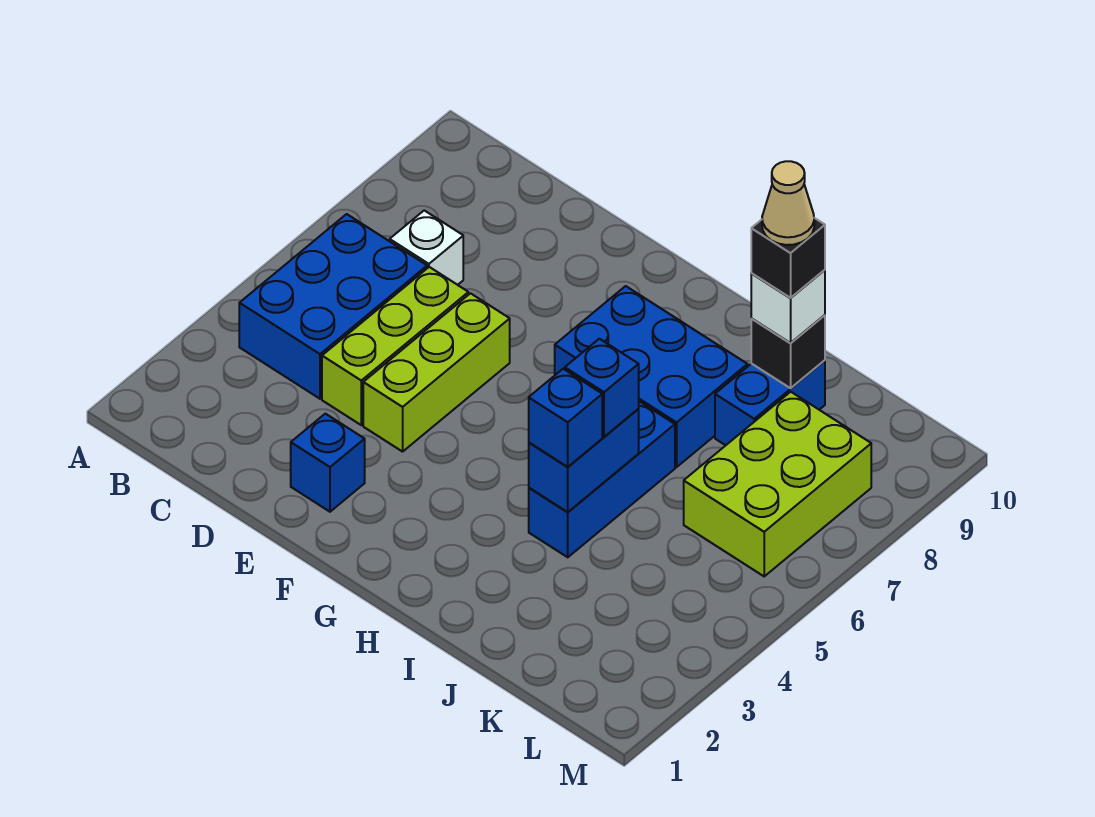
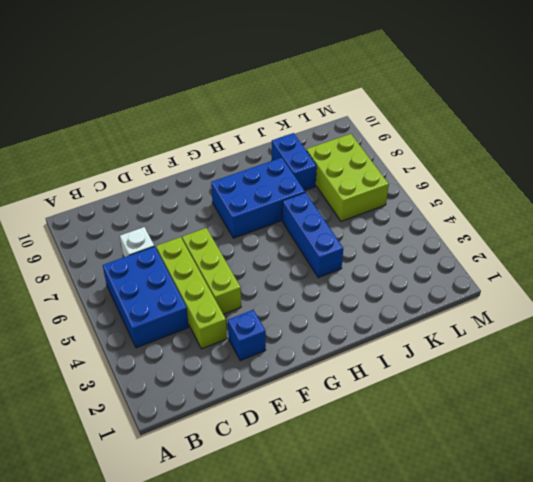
lime 1x4 brick [156,237,227,349] -> lime 1x3 brick [322,267,468,425]
none -> blue 1x2 brick [529,409,639,512]
none -> black 1x1 brick [751,315,825,388]
none -> blue 1x1 brick [529,369,602,467]

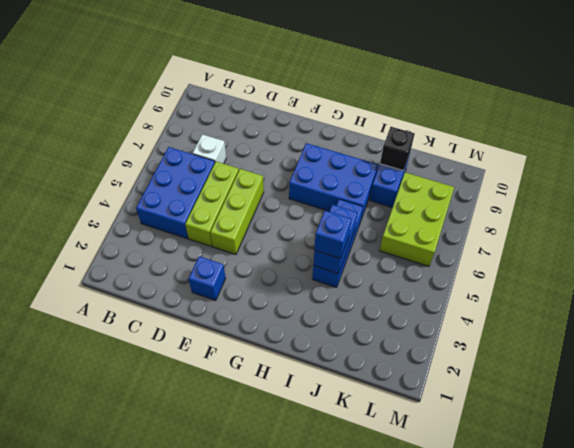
none -> blue 1x1 brick [565,339,639,437]
none -> white 1x1 brick [751,270,825,343]
none -> black 1x1 brick [751,218,825,298]

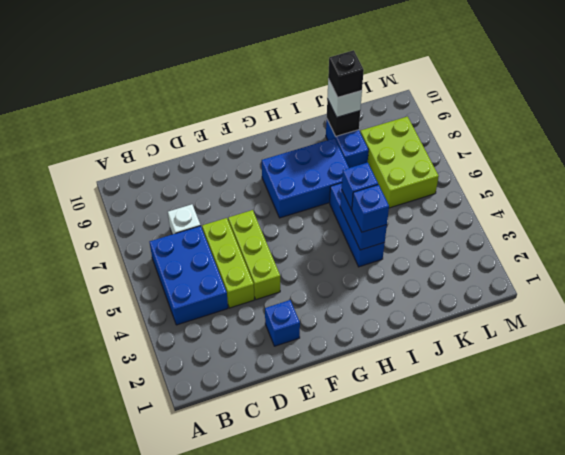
none -> tan 1x1 cone [762,161,814,245]

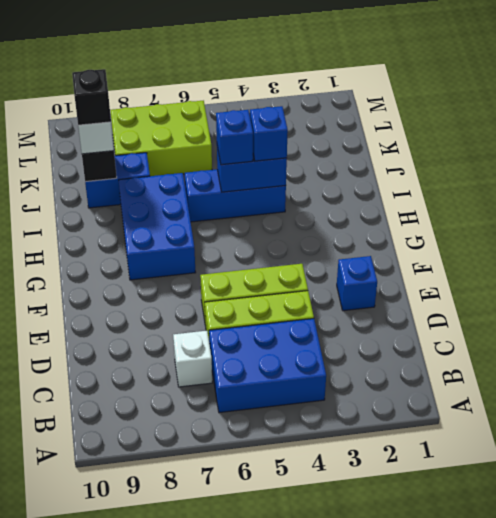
none -> tan 1x1 cone [762,161,814,245]

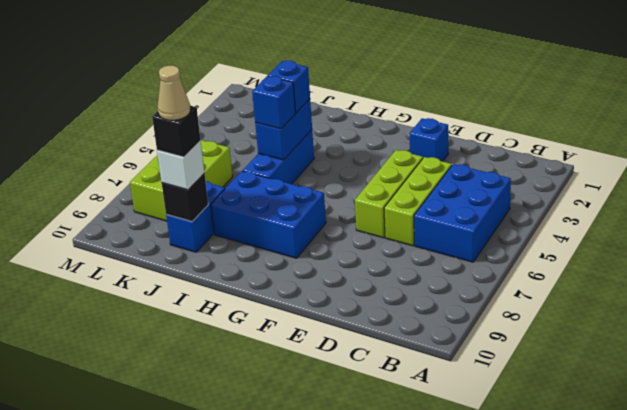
none -> white 1x1 brick [390,210,463,285]

